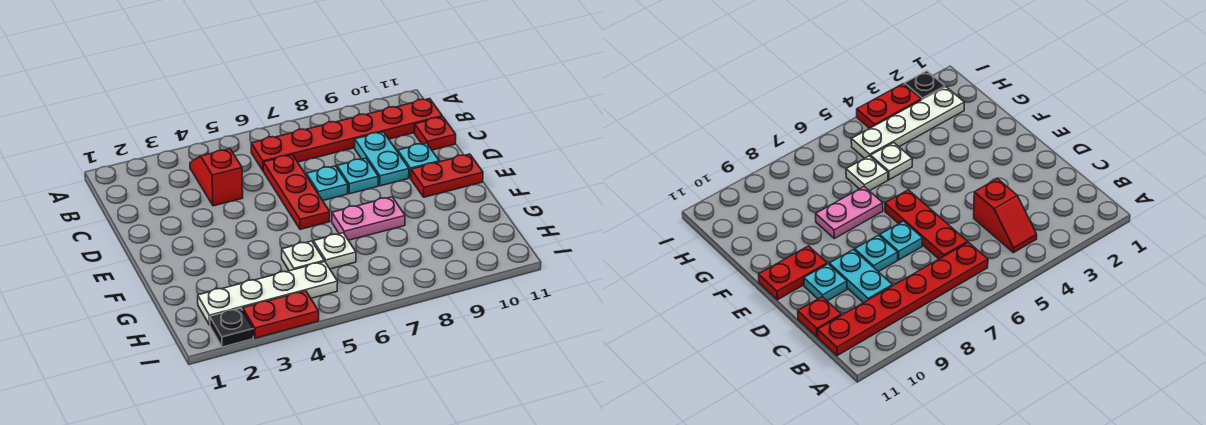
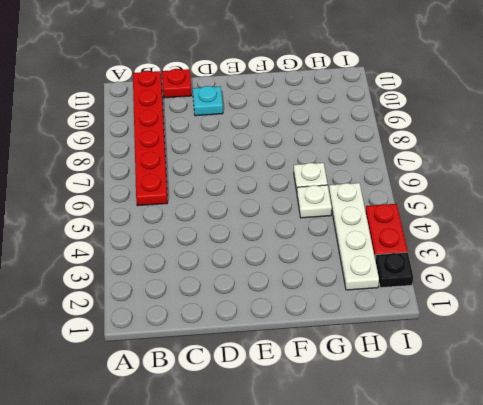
none -> red 1x2 slope [190,149,243,206]
none -> red 1x3 plate [263,155,330,229]
none -> cyan 1x2 plate [355,132,409,186]

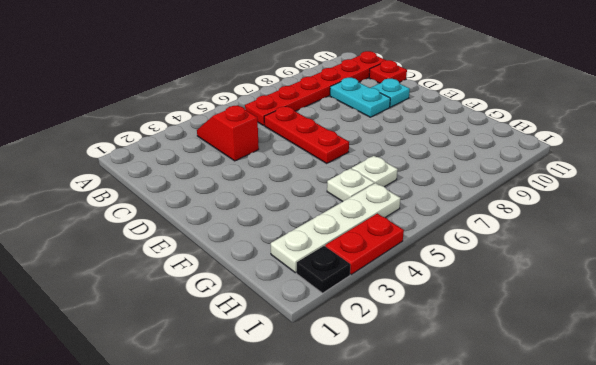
none -> cyan 1x1 plate [306,166,348,201]
none -> cyan 1x1 plate [337,158,379,194]
none -> red 1x2 plate [411,154,483,197]

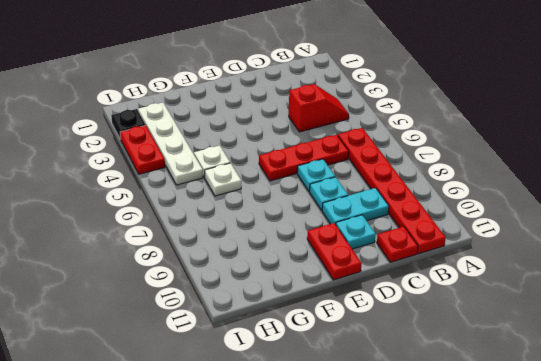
none -> pink 1x2 plate [332,197,405,240]

